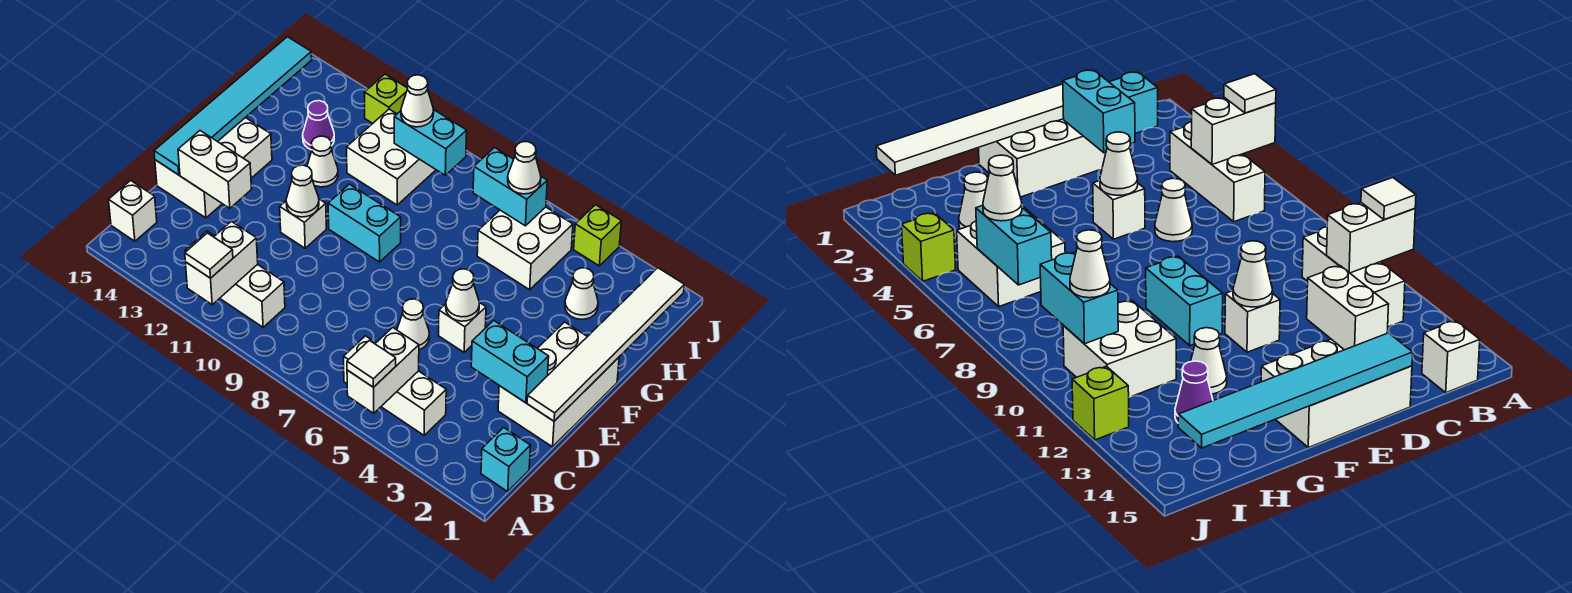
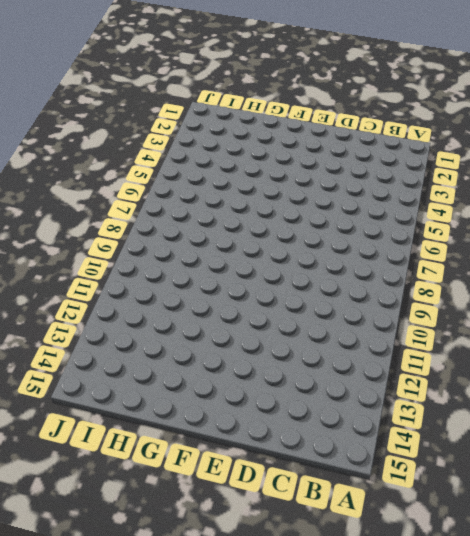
none -> cyan 1x1 brick [481,427,531,491]
none -> white 1x3 brick [344,336,446,435]
none -> white 1x3 brick [185,231,285,327]
none -> white 1x1 brick [109,180,157,241]

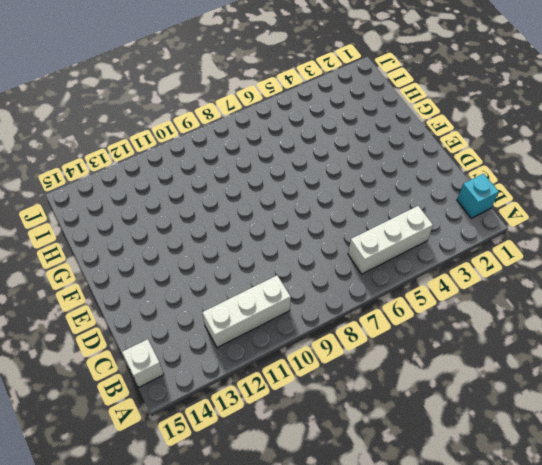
none -> white 2x3 brick [498,322,619,447]
none -> white 1x1 cone [397,299,429,349]
none -> white 2x3 brick [155,118,272,218]
none -> white 1x1 brick [439,303,486,352]

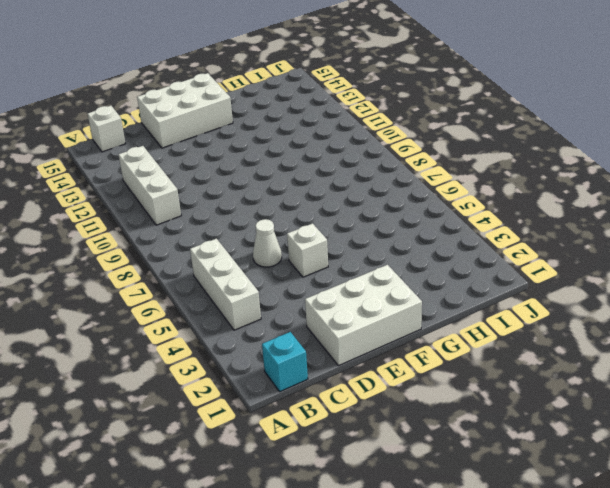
none -> white 1x1 brick [280,199,326,248]
none -> cyan 1x2 brick [328,184,401,262]
none -> white 1x1 cone [307,136,338,187]
none -> white 1x1 cone [565,268,598,319]

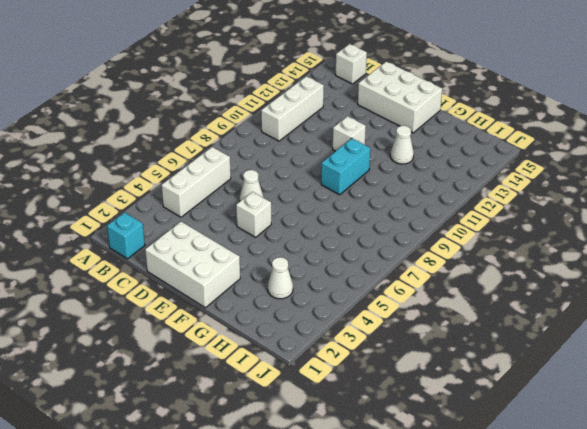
none -> white 2x2 brick [477,207,573,290]
none -> white 2x2 brick [347,109,436,205]
none -> purple 1x1 cone [303,101,334,150]
none -> lime 1x1 brick [574,205,621,266]

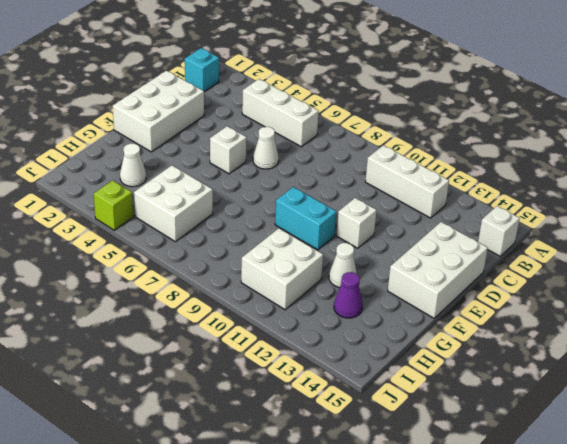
none -> lime 1x1 brick [364,74,408,123]
none -> white 1x2 brick [347,328,419,413]
none -> white 1x2 brick [185,221,258,305]
none -> white 1x6 tile [527,268,684,421]

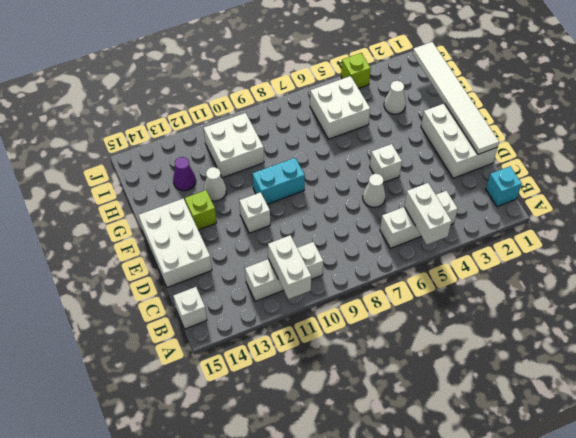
lime 1x1 brick [185,190,217,230] -> lime 1x1 brick moved to [364,74,408,123]
none -> cyan 1x2 brick [471,320,549,403]
none -> white 1x2 brick [178,131,251,208]
none -> cyan 1x6 tile [154,37,312,175]
none -> white 1x1 cone [446,269,479,321]

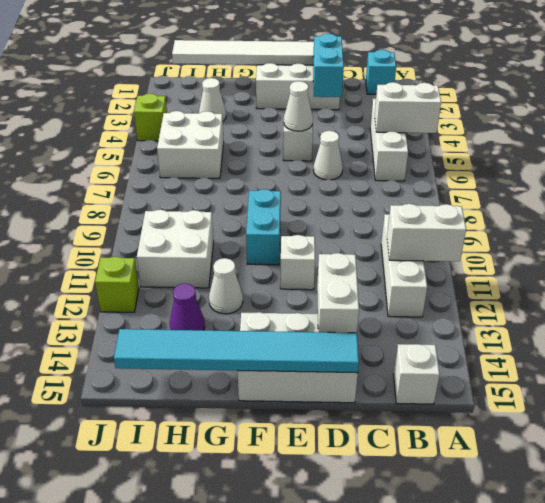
none -> white 1x1 cone [286,165,319,217]
none -> cyan 1x2 brick [473,148,547,226]
none -> cyan 1x2 brick [394,109,467,175]
none -> white 1x1 tile [347,340,396,387]

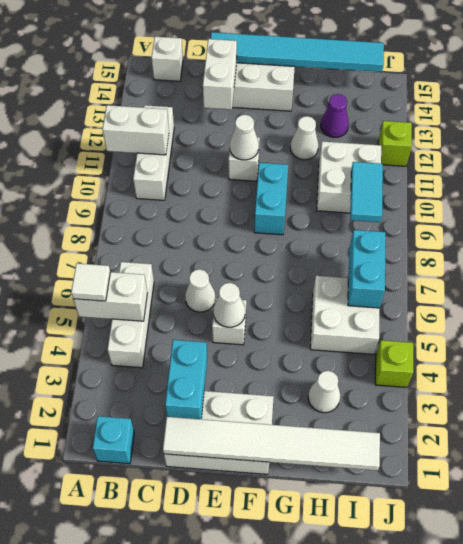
cyan 1x2 tile [350,162,383,222] -> cyan 1x2 brick [394,109,467,175]
none -> white 1x1 tile [185,233,233,278]
none -> white 1x1 cone [508,142,541,194]
none -> white 1x1 cone [401,75,434,127]

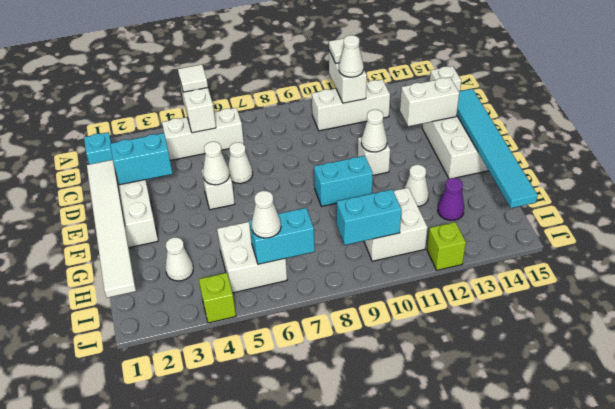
white 1x1 cone [339,35,364,77] -> white 1x1 cone moved to [401,75,434,127]

